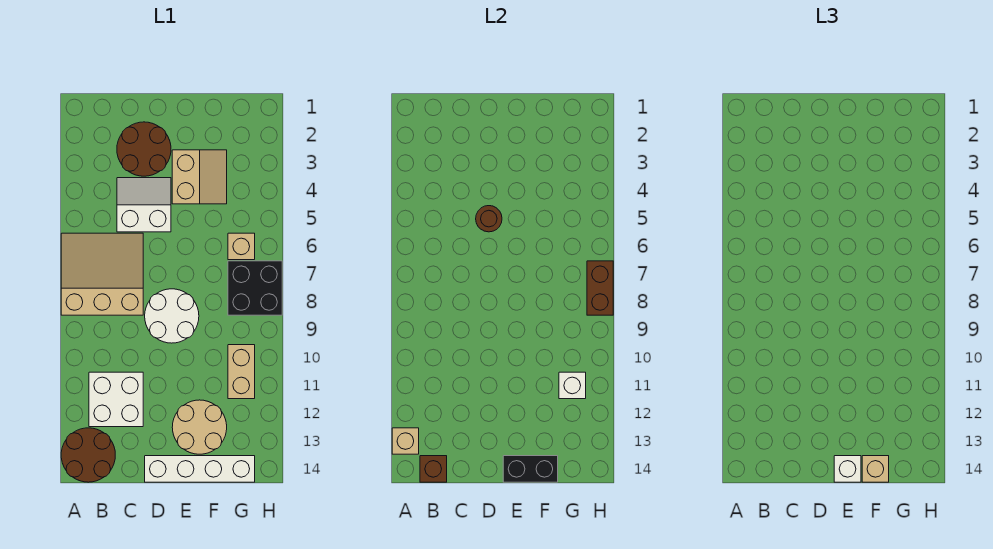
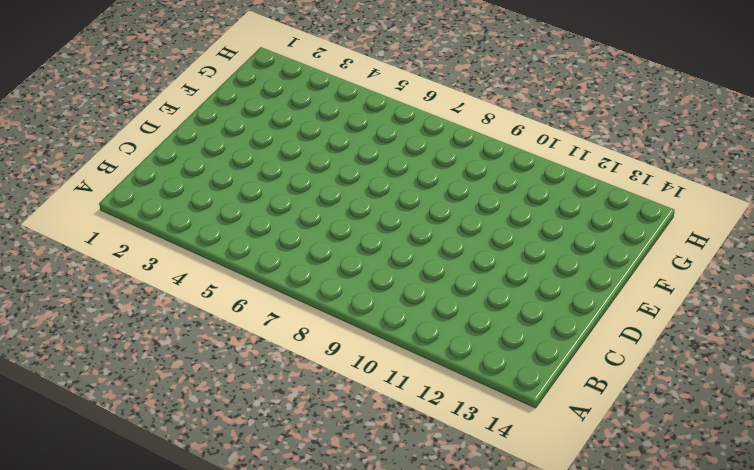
none -> tan 3x3 slope [61,233,143,315]
none -> brown 2x2 round brick [61,428,115,482]
none -> white 2x2 brick [89,372,143,427]

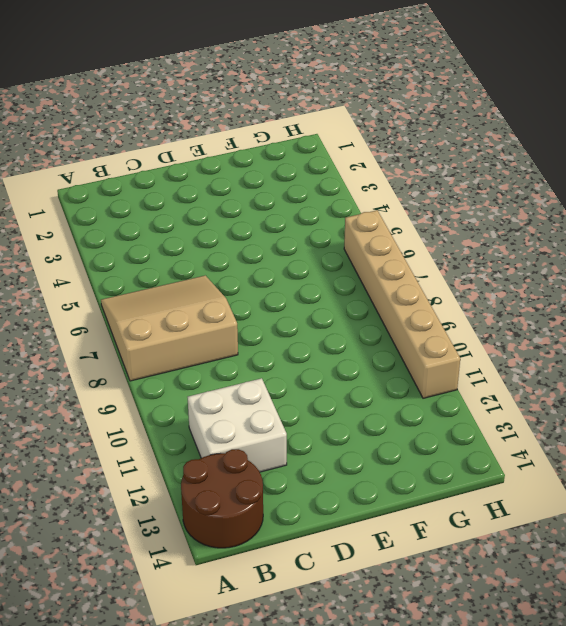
tan 1x6 brick [344,210,460,398] -> black 2x2 brick [228,261,282,315]
none -> brown 2x2 round brick [117,122,171,176]
none -> white 2x2 slope [117,178,171,232]
none -> white 2x2 round brick [145,289,199,343]

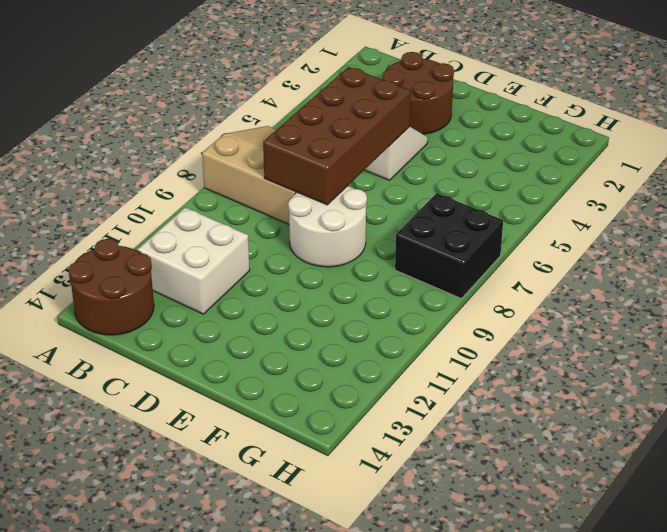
brown 2x4 brick [263,67,411,205] -> brown 1x1 round brick [476,206,502,232]
none -> white 1x4 brick [145,456,255,482]
none -> tan 2x2 slope [172,150,227,204]
none -> tan 2x2 round brick [172,400,227,454]

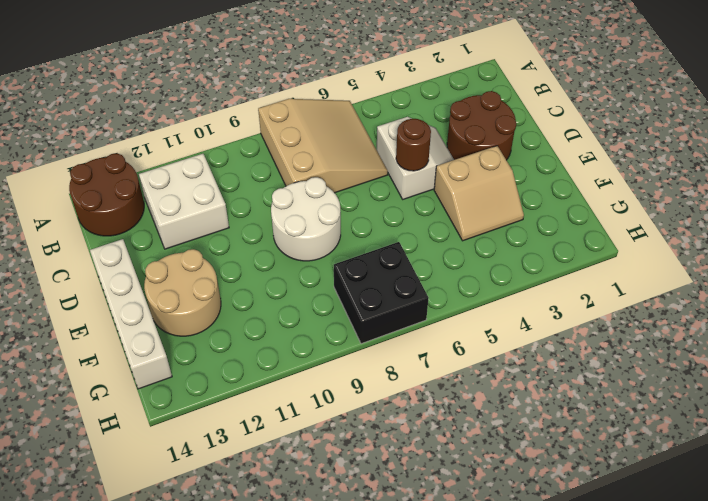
none -> tan 1x1 brick [228,233,255,260]
none -> tan 1x2 brick [228,345,255,399]
none -> tan 1x1 brick [392,428,419,454]

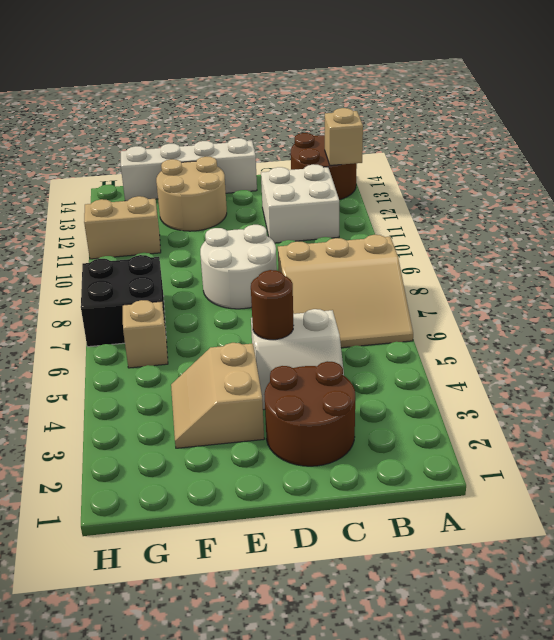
tan 1x2 brick [84,196,161,259] -> tan 1x2 brick turned to [228,345,255,399]
none -> brown 1x1 brick [420,456,447,482]
none -> black 1x2 brick [503,456,558,482]
none -> white 1x1 brick [559,372,586,399]

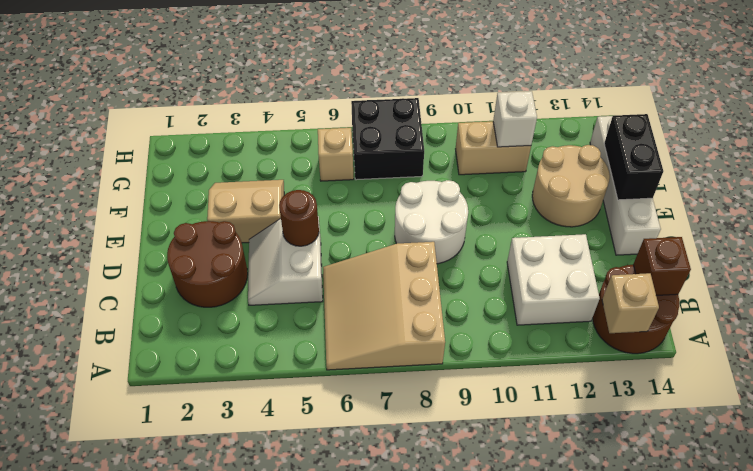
none -> brown 1x2 brick [587,261,613,315]
none -> white 1x1 brick [834,456,861,482]
none -> tan 1x1 brick [862,456,889,482]

